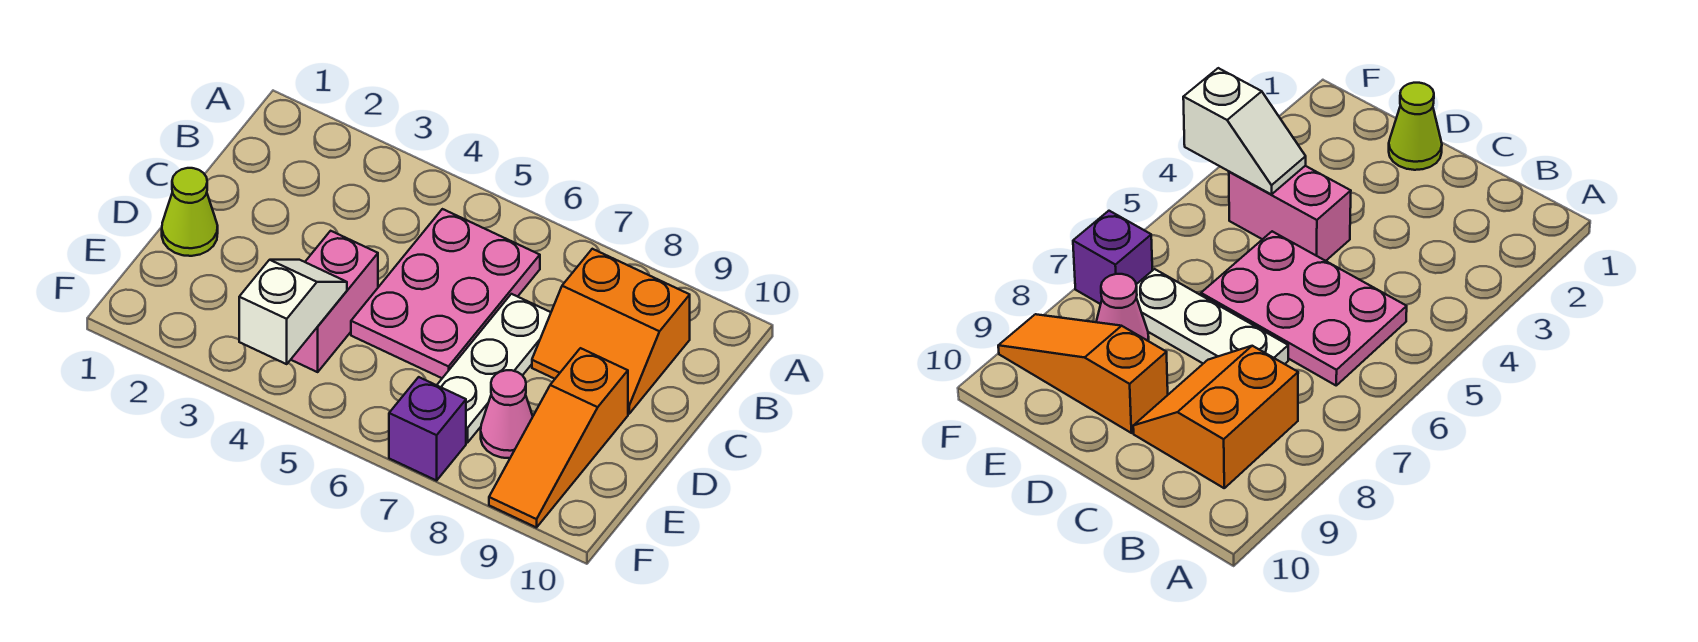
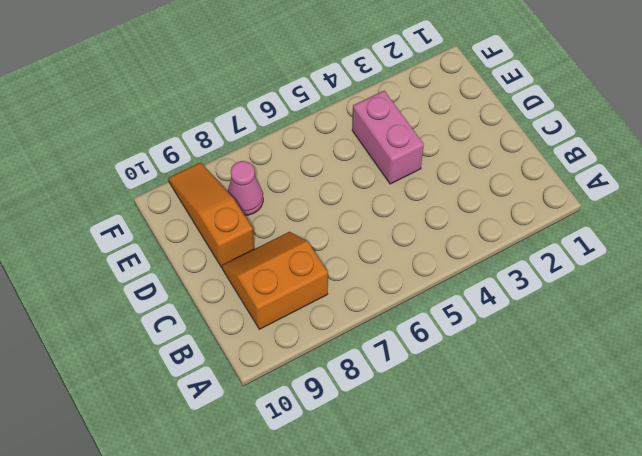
none -> pink 2x3 plate [351,209,540,378]
none -> white 1x3 plate [437,294,551,443]

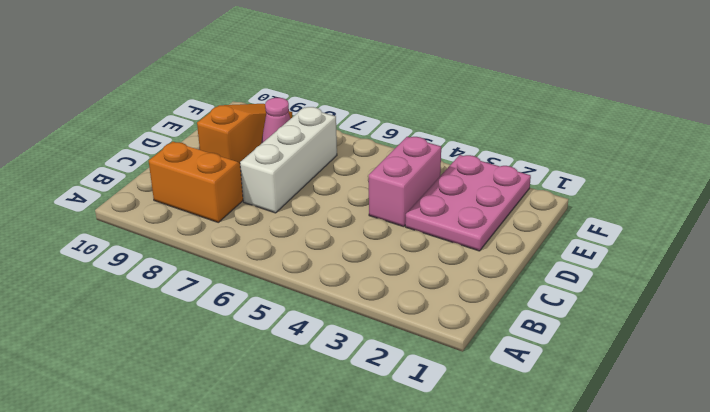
white 1x3 brick [240,107,337,213] -> white 1x3 plate [437,294,551,443]
pink 2x3 plate [405,155,531,251] -> pink 2x3 plate moved to [351,209,540,378]
none -> lime 1x1 cone [162,168,218,256]
none -> purple 1x1 brick [389,377,466,481]

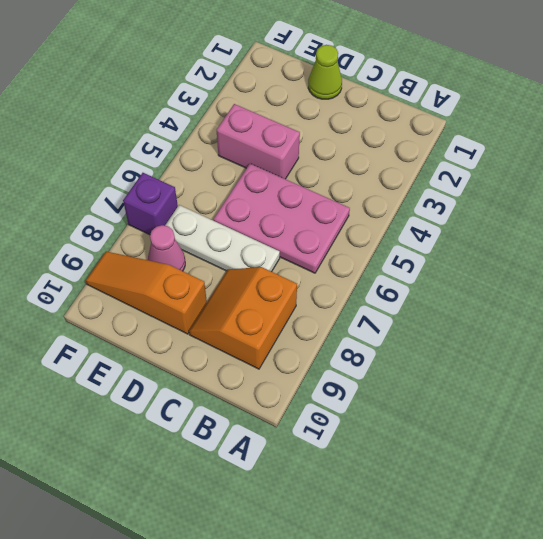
none -> white 1x2 slope [239,260,347,364]

